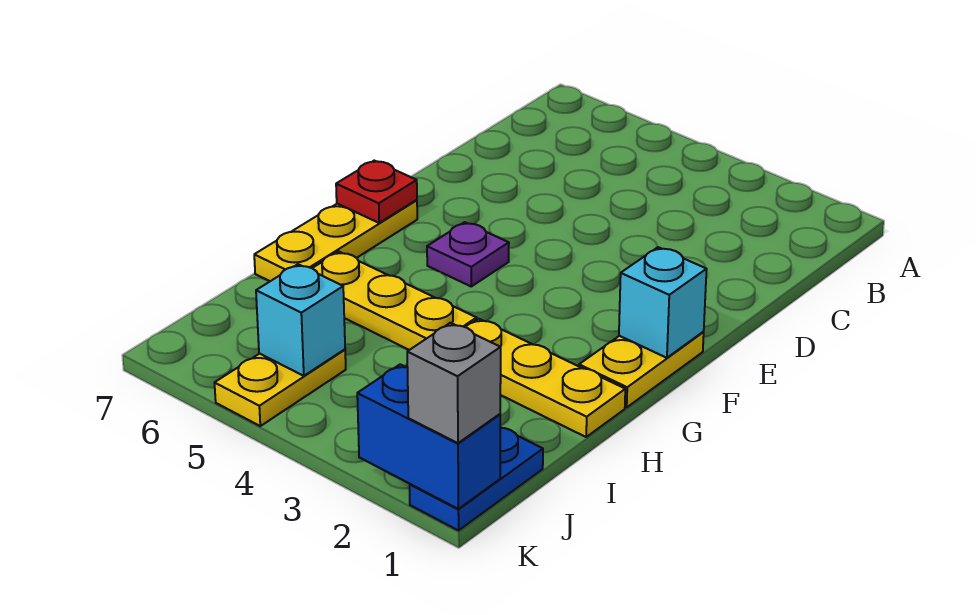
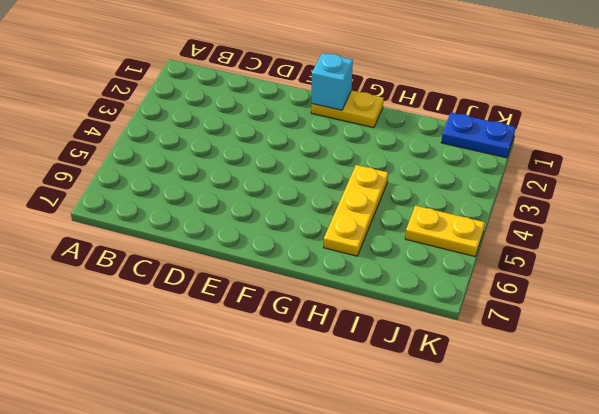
none -> purple 1x1 plate [427,222,509,286]
none -> yellow 1x3 plate [254,200,417,281]
none -> yellow 1x3 plate [466,319,625,437]

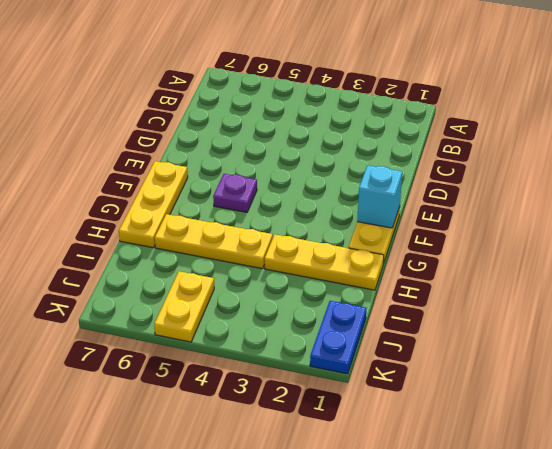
none -> red 1x1 plate [336,161,417,223]
none -> cyan 1x1 brick [256,264,345,376]
none -> blue 1x2 brick [357,364,501,509]

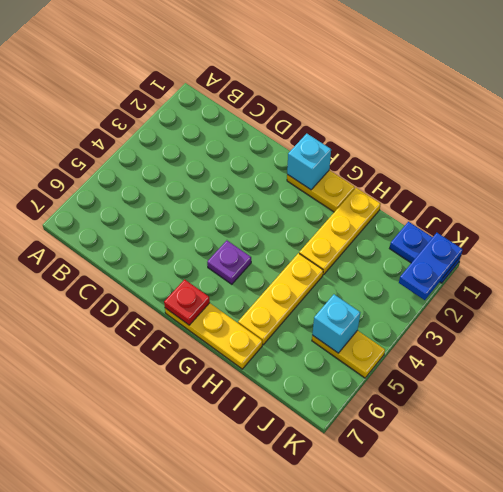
blue 1x2 plate [399,233,463,300] -> blue 1x2 brick [357,364,501,509]
none -> grey 1x1 brick [407,323,501,443]

